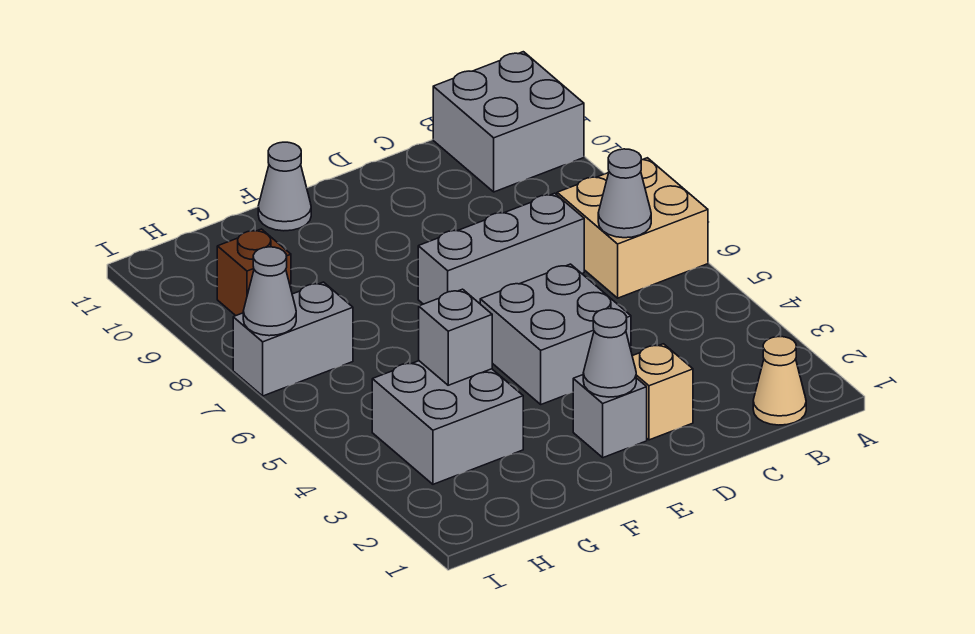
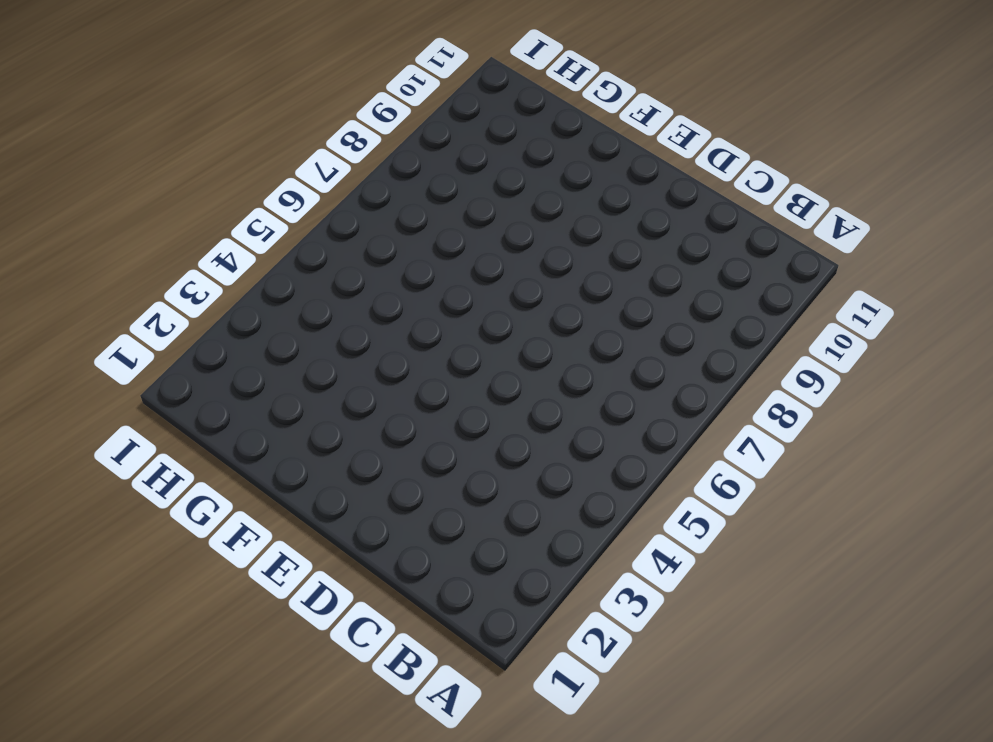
none -> tan 2x2 brick [557,158,708,298]
none -> grey 2x2 brick [433,52,584,192]
none -> tan 1x1 cone [753,337,806,425]

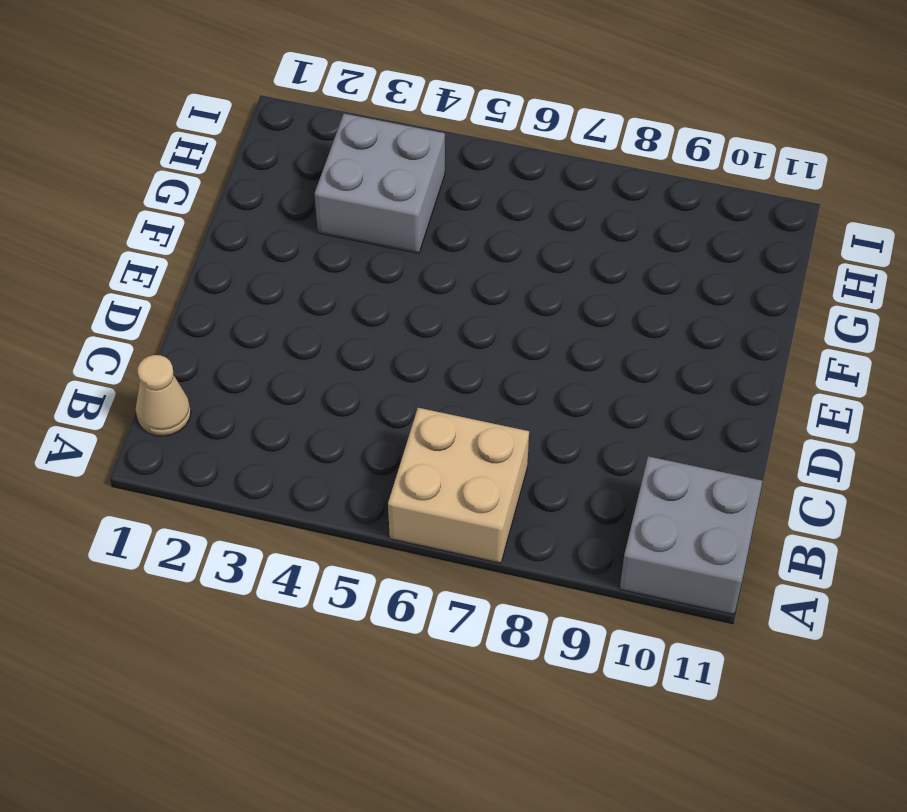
none -> grey 1x3 brick [418,193,584,304]
none -> tan 1x1 brick [632,344,693,440]
none -> grey 2x2 brick [480,264,631,404]

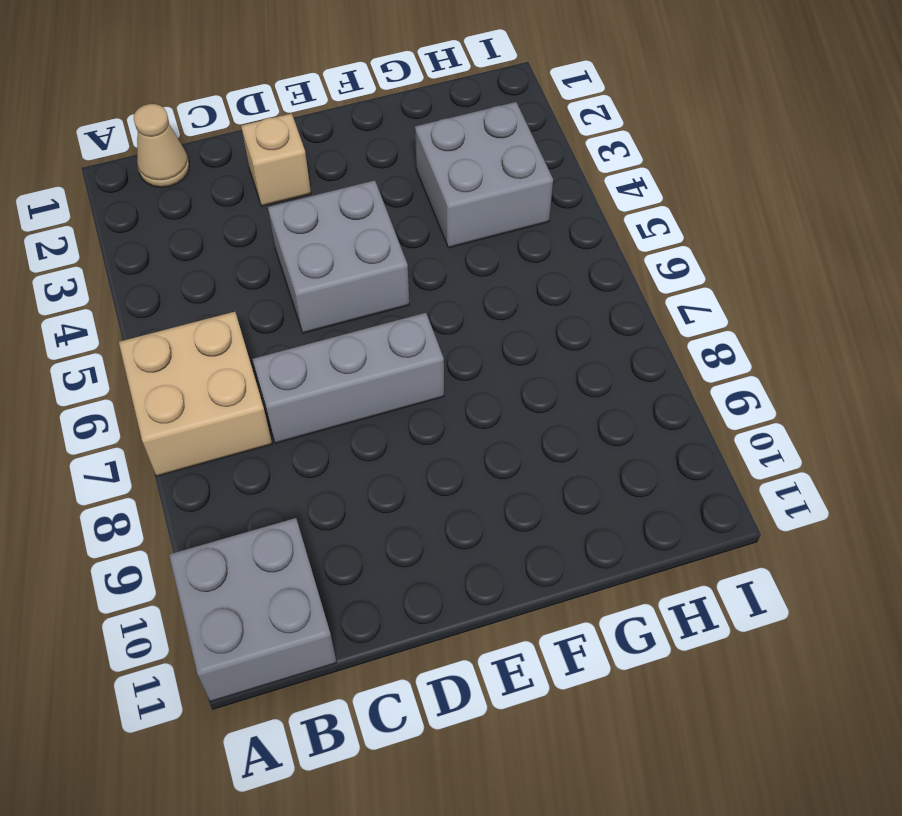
none -> grey 1x1 brick [573,375,647,458]
none -> grey 1x1 cone [258,142,311,231]
none -> grey 1x2 brick [233,282,353,396]

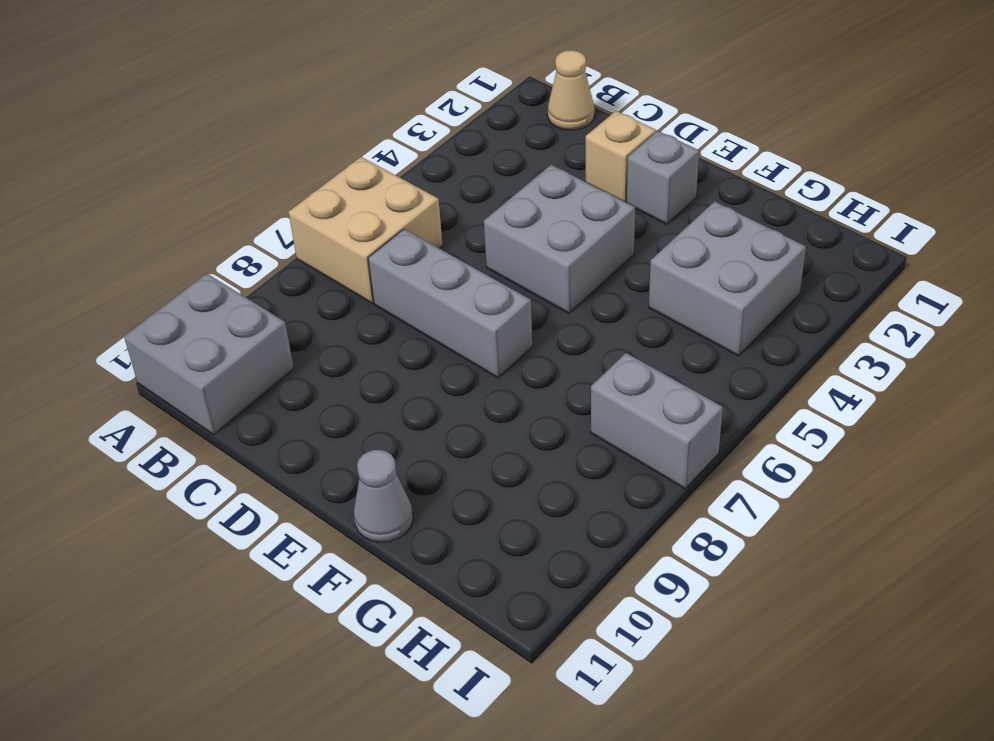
none -> brown 1x1 brick [217,229,291,316]
none -> grey 1x1 cone [598,149,651,238]
none -> grey 1x1 cone [583,309,636,397]

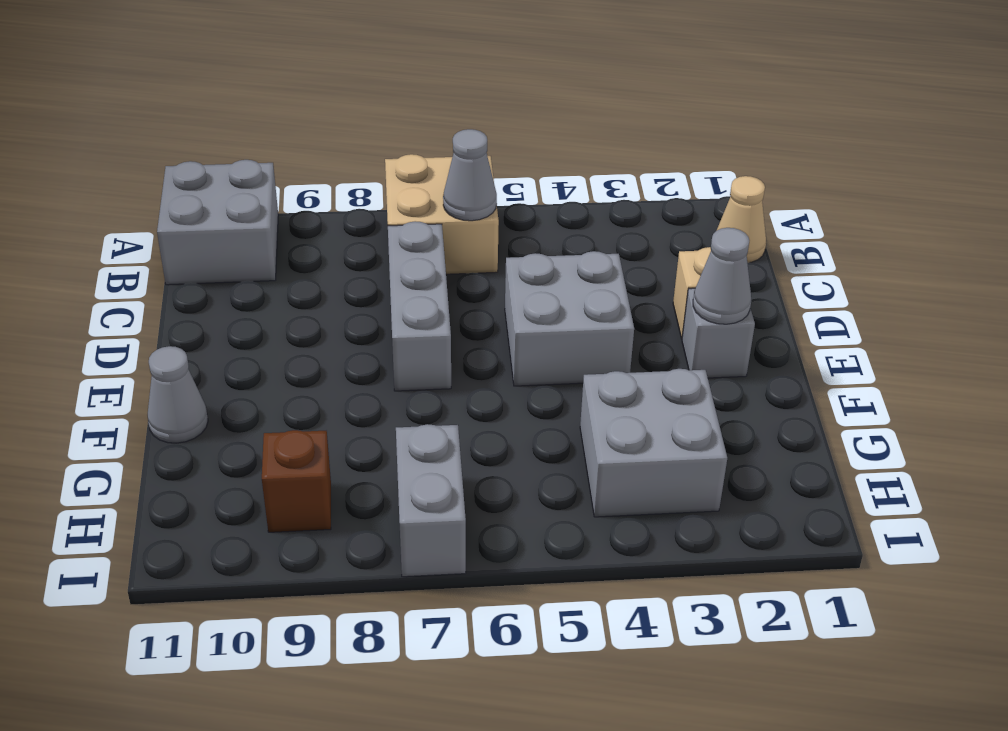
none -> grey 1x1 brick [419,289,492,385]
none -> grey 1x1 cone [243,247,296,336]

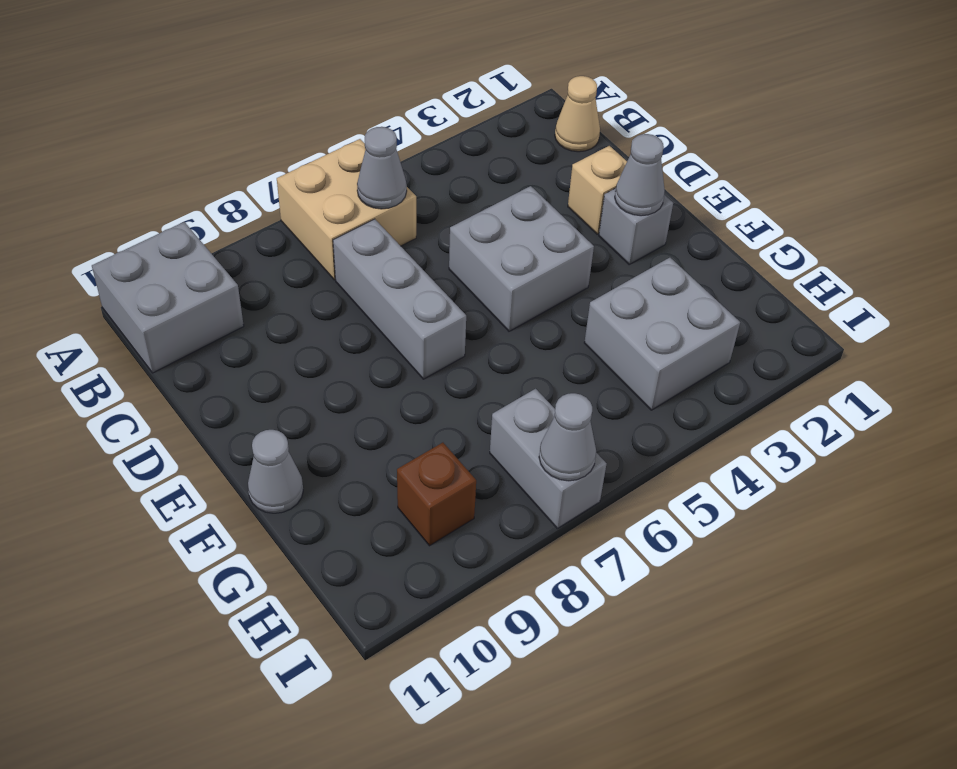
none -> grey 1x1 brick [419,289,492,385]

